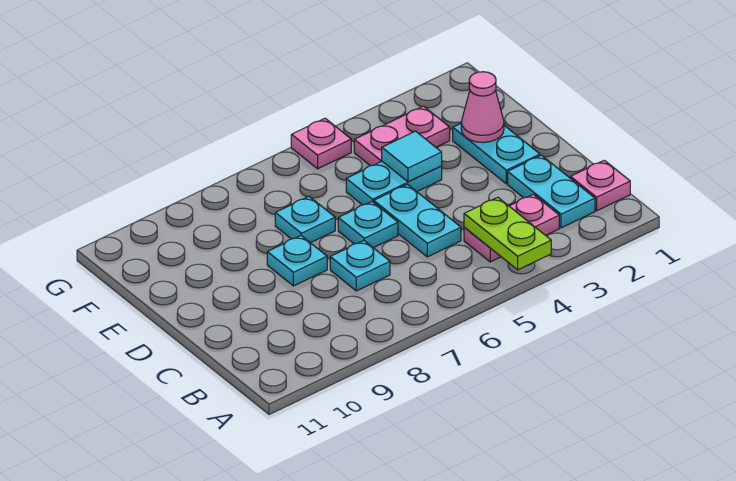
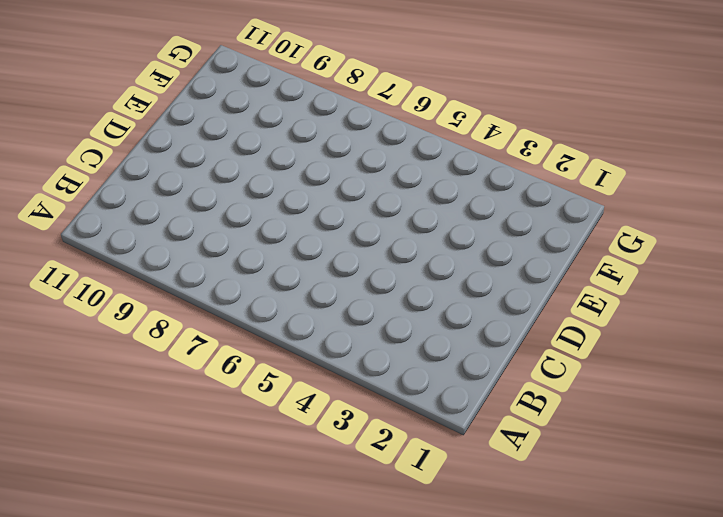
none -> pink 1x1 plate [571,160,630,211]
none -> cyan 1x2 plate [508,155,595,228]
none -> pink 1x2 plate [464,194,559,262]

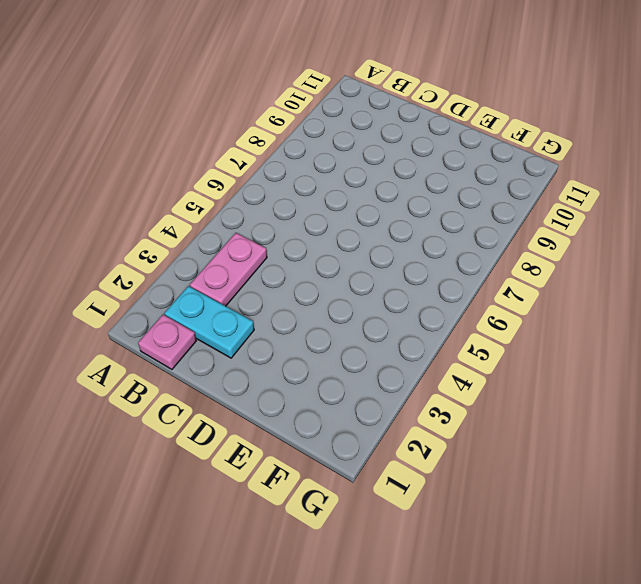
none -> cyan 1x2 plate [374,184,461,257]
none -> cyan 1x1 plate [330,241,390,291]
none -> cyan 1x2 plate [453,124,540,184]

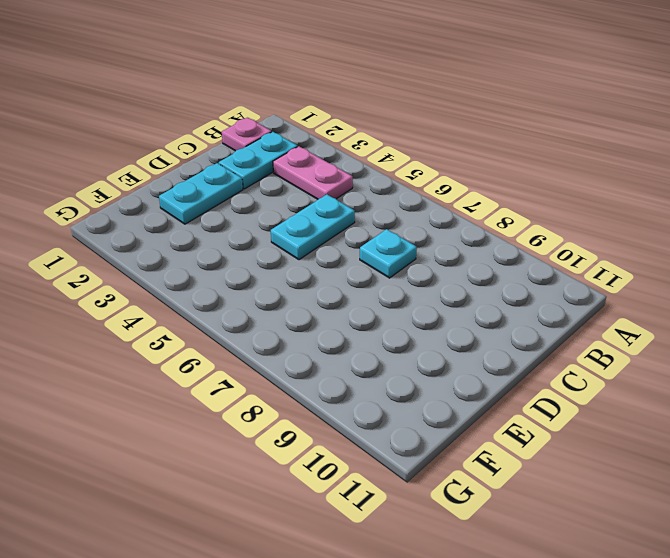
none -> cyan 1x1 plate [338,202,398,248]
none -> cyan 1x1 plate [267,236,327,286]
none -> cyan 1x2 plate [346,162,442,205]

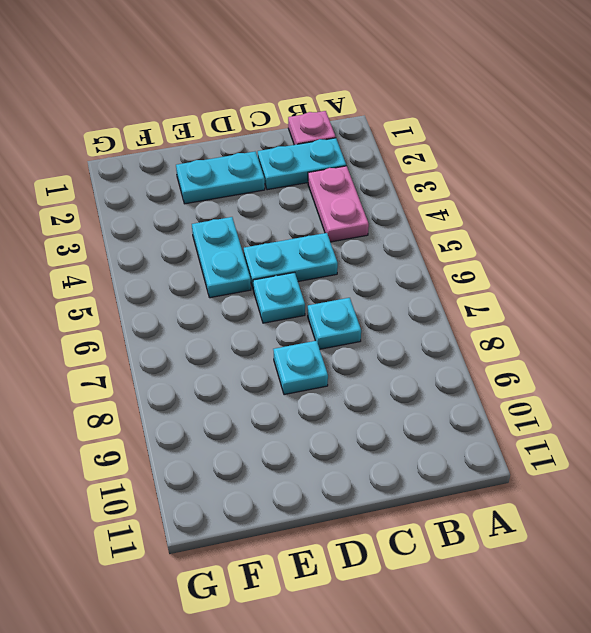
none -> cyan 1x1 plate [275,197,335,243]
none -> pink 1x2 plate [354,106,450,166]
none -> pink 1x1 plate [291,118,351,169]

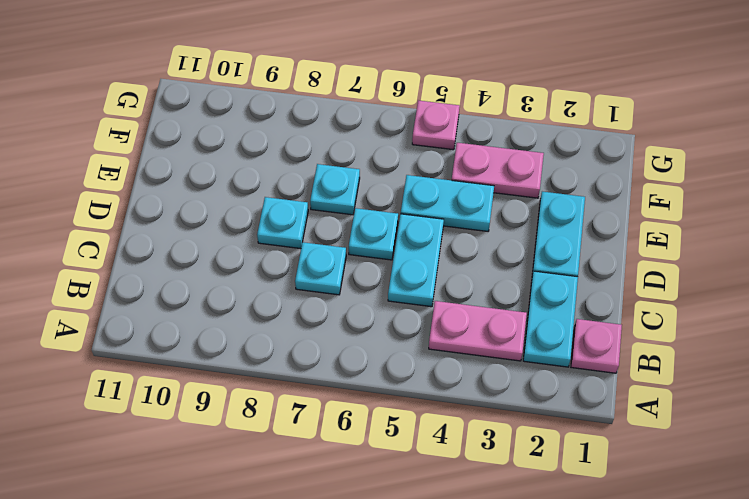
none -> lime 1x2 plate [464,197,551,270]
none -> pink 1x1 cone [461,72,504,143]
none -> cyan 1x1 tile [382,131,442,182]

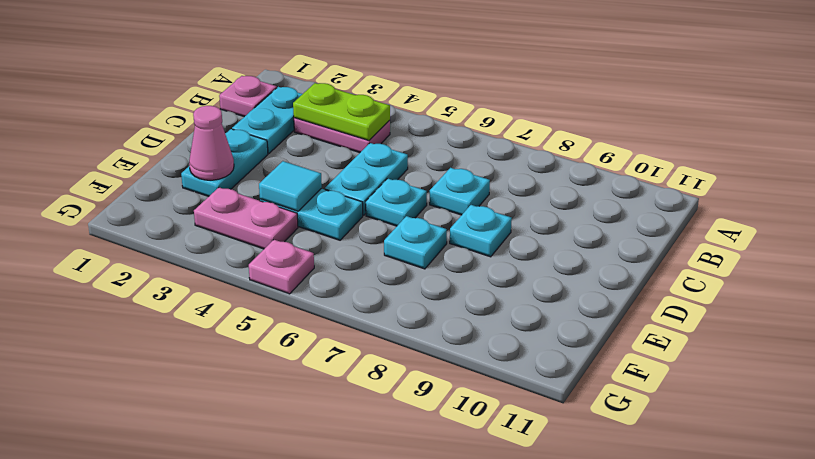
lime 1x2 plate [293,83,390,140] -> lime 1x2 plate turned to [464,197,551,270]

